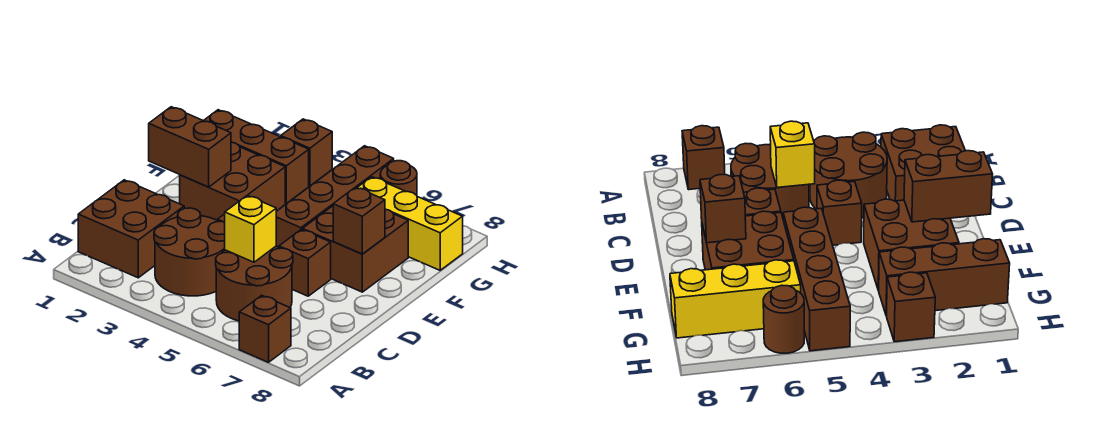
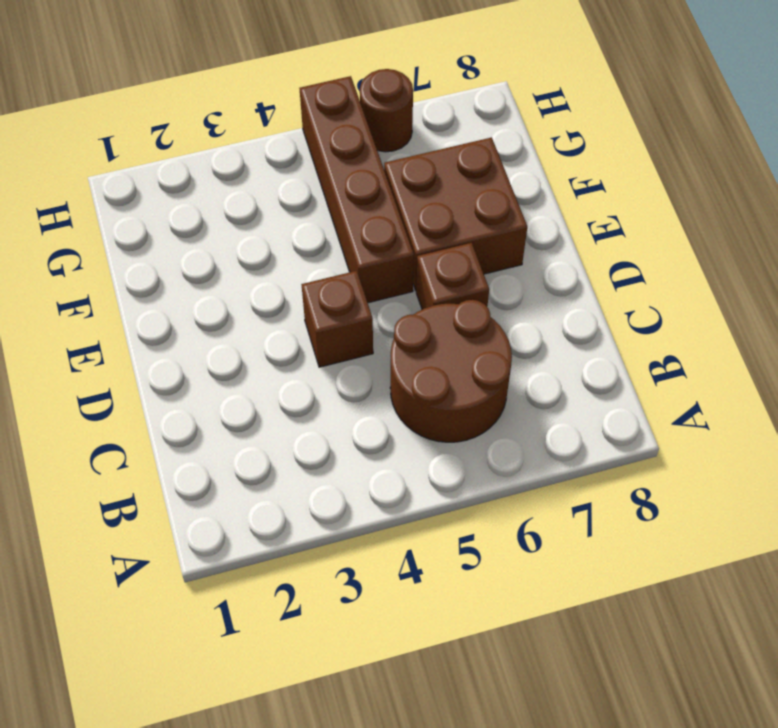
none -> brown 1x1 brick [239,295,291,362]
none -> brown 2x2 brick [78,180,184,278]
none -> brown 2x2 round brick [154,208,225,296]

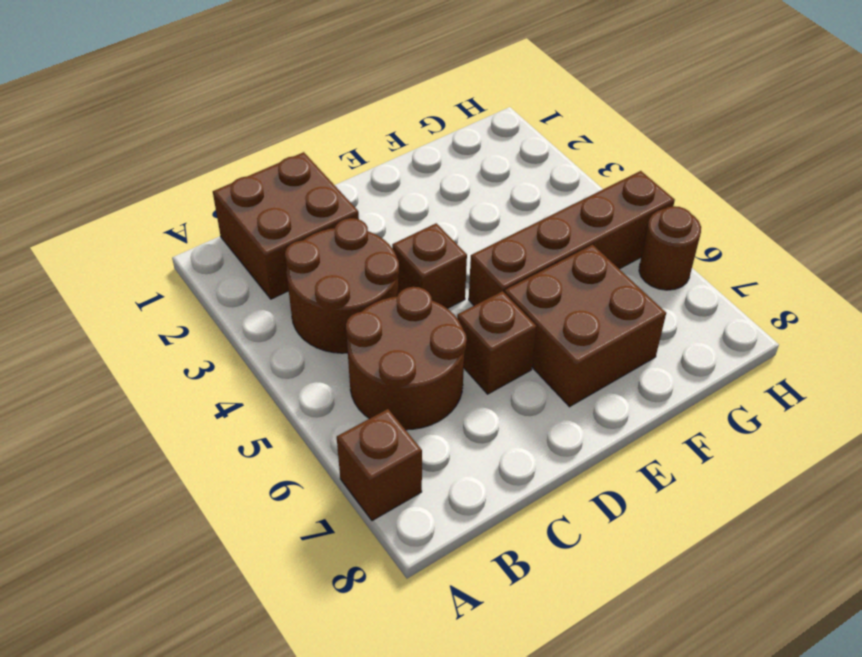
none -> brown 2x2 brick [180,142,285,220]
none -> brown 1x3 brick [204,110,309,203]
none -> yellow 1x3 brick [357,177,463,270]

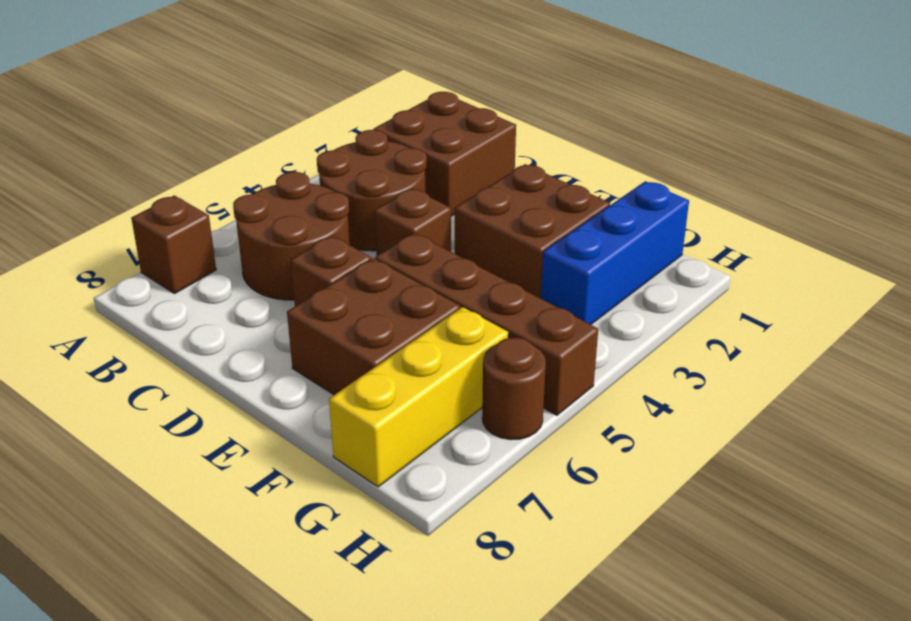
blue 1x3 brick [541,181,689,325] -> brown 1x3 brick [204,110,309,203]
none -> brown 1x1 brick [281,119,332,186]
none -> yellow 1x1 brick [225,195,276,262]
none -> brown 1x2 brick [149,107,231,187]

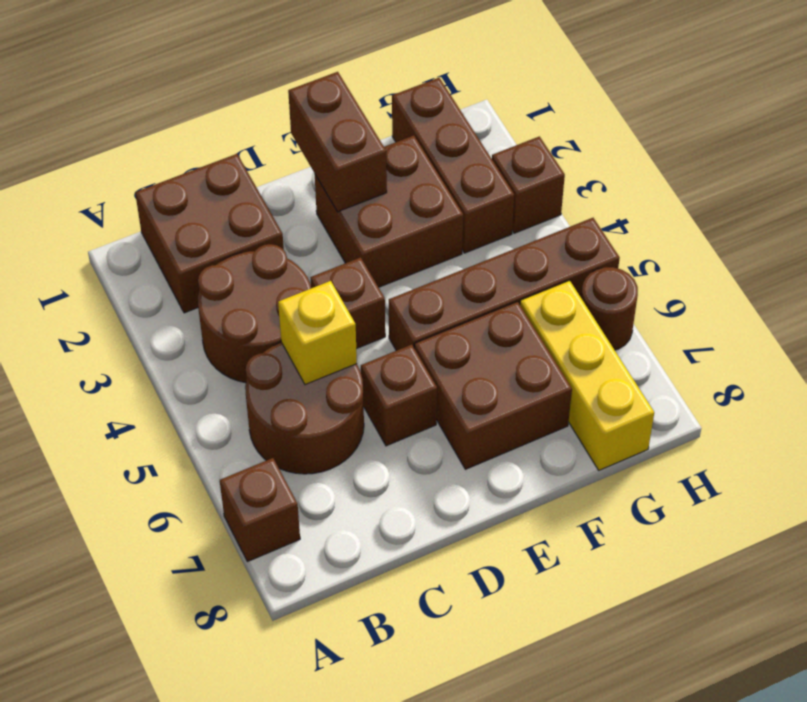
none -> brown 1x1 brick [333,187,385,254]

